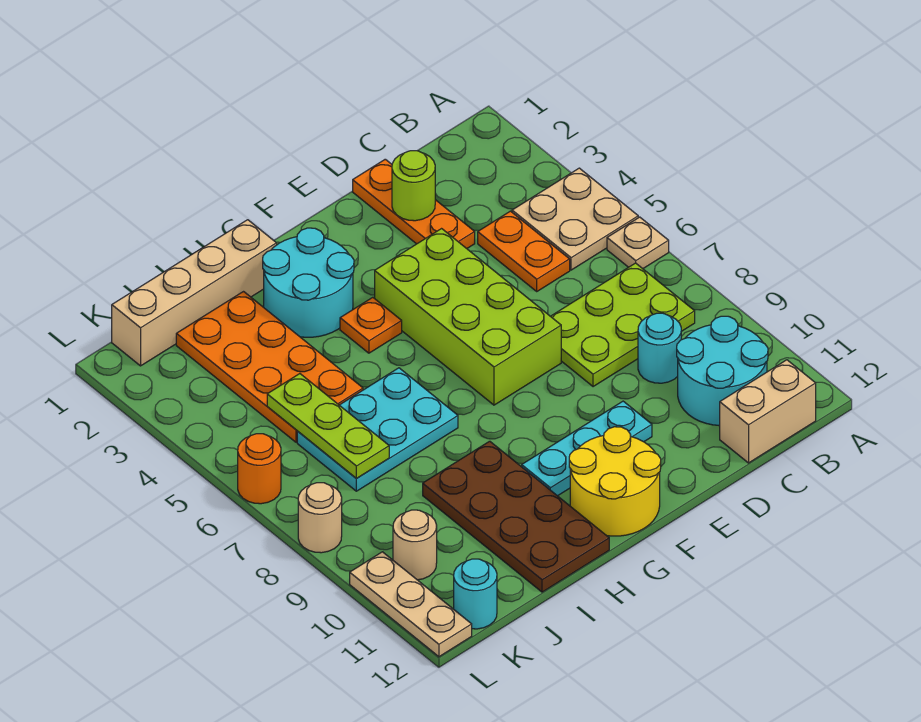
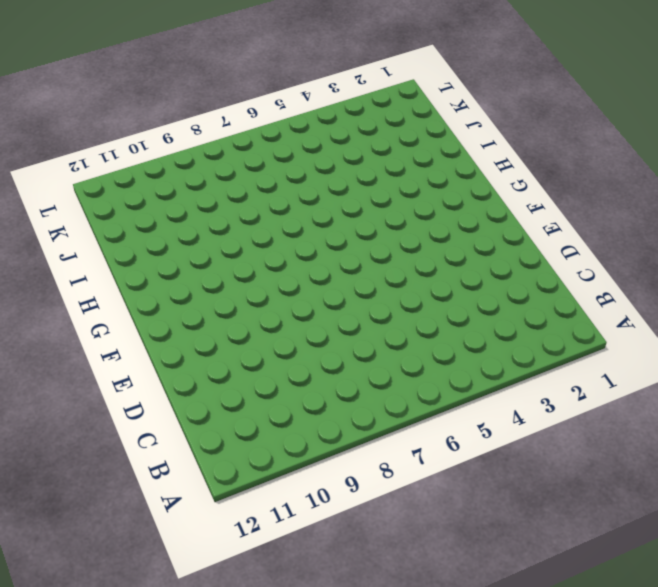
none -> tan 2x2 plate [512,168,638,270]
none -> tan 1x1 plate [607,217,669,269]
none -> lime 2x3 plate [551,263,695,387]

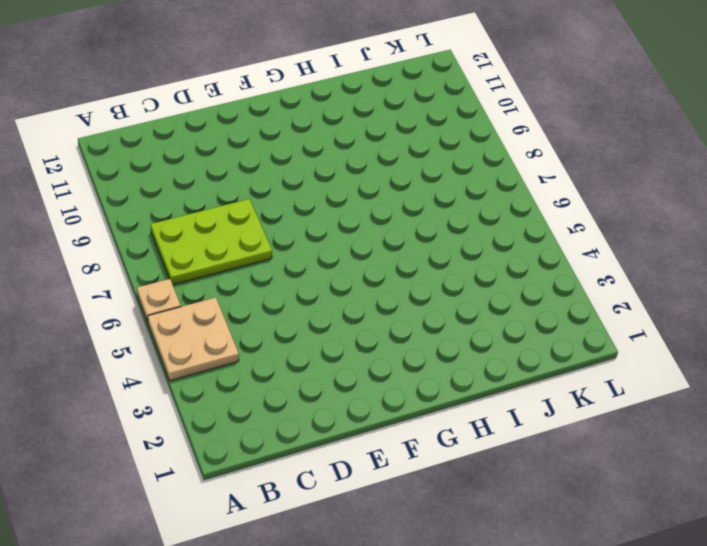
none -> cyan 2x2 round brick [677,316,768,426]
none -> tan 1x2 brick [720,360,816,463]
none -> orange 1x2 plate [478,211,570,291]

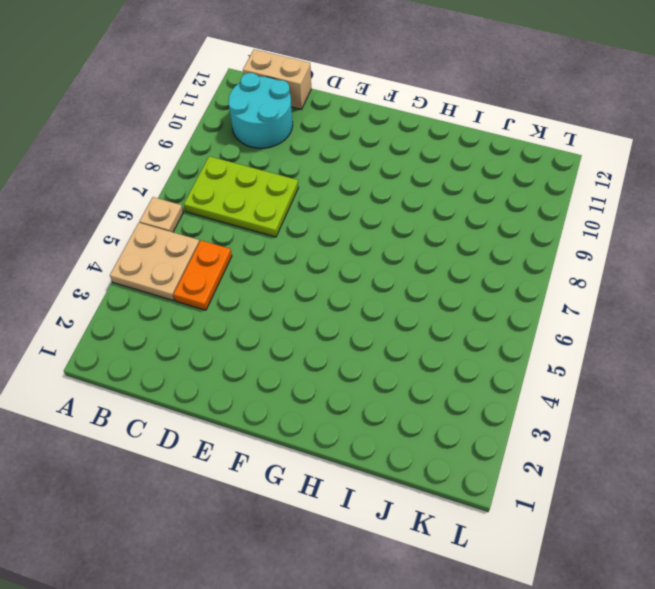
none -> cyan 1x1 round brick [638,313,681,383]
none -> orange 1x3 plate [353,159,475,248]
none -> lime 2x4 brick [375,229,561,405]

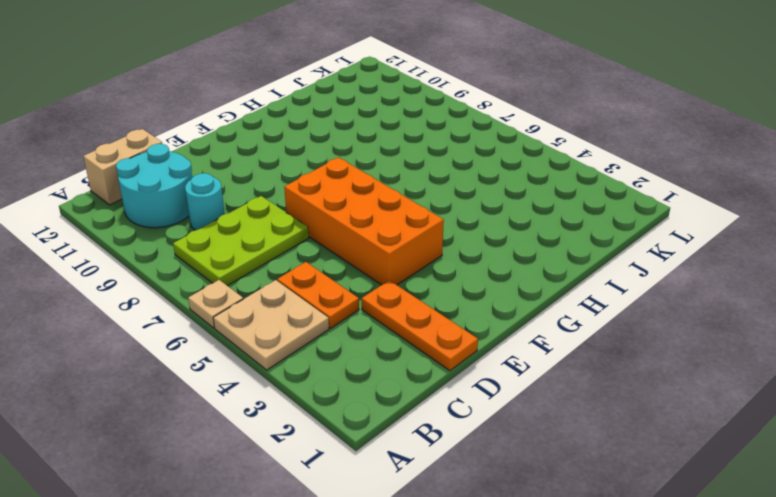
orange 2x4 brick [284,157,444,285] -> lime 2x4 brick [375,229,561,405]
none -> cyan 1x3 plate [522,401,652,496]
none -> yellow 2x2 round brick [569,427,661,536]
none -> cyan 2x2 round brick [263,228,354,337]

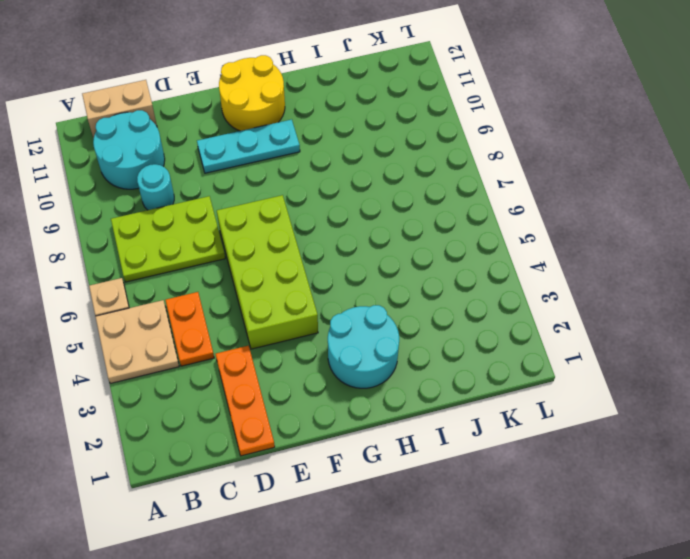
none -> orange 1x1 plate [340,297,402,353]
none -> tan 1x4 brick [112,220,277,366]
none -> cyan 2x3 plate [297,368,458,491]

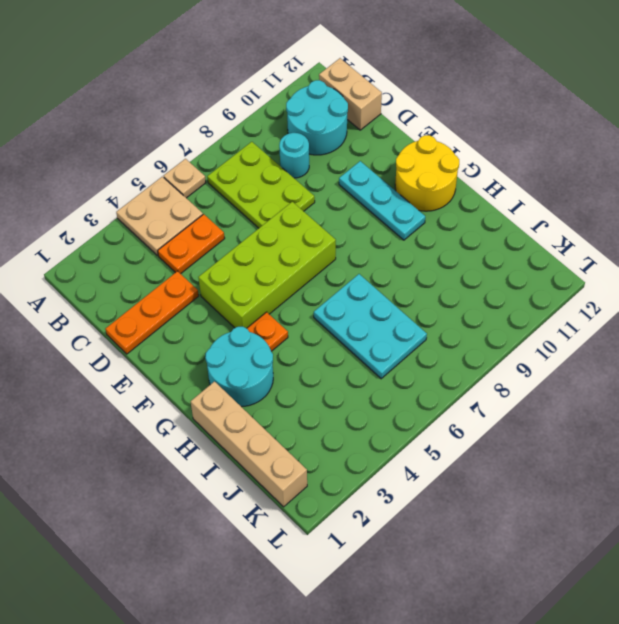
none -> brown 2x4 plate [423,441,609,592]
none -> orange 2x4 plate [176,292,363,442]
none -> tan 1x1 round brick [393,510,437,580]

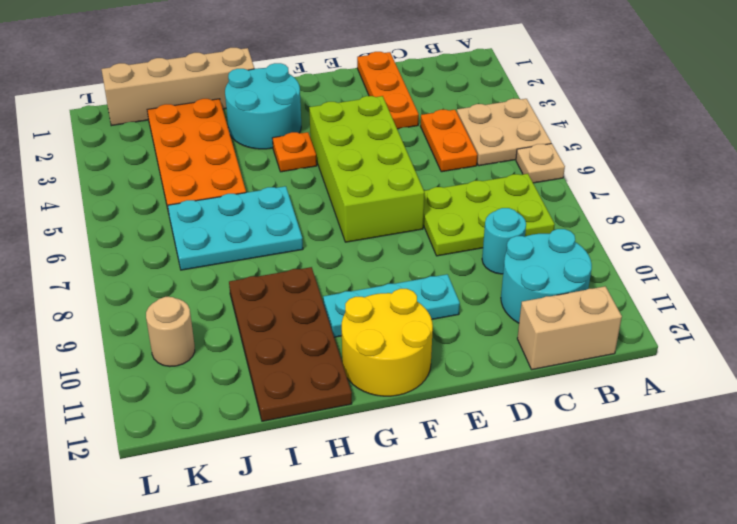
none -> cyan 1x1 round brick [454,559,497,629]
none -> orange 1x1 round brick [238,434,281,504]
none -> tan 1x1 round brick [298,483,342,553]

